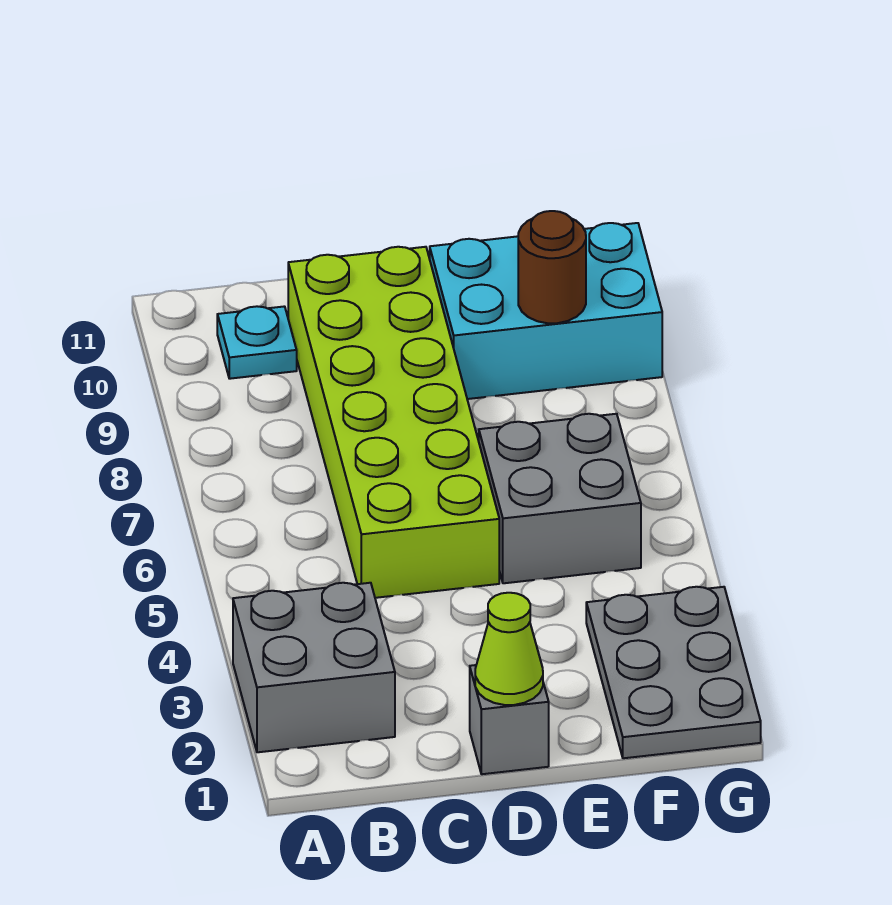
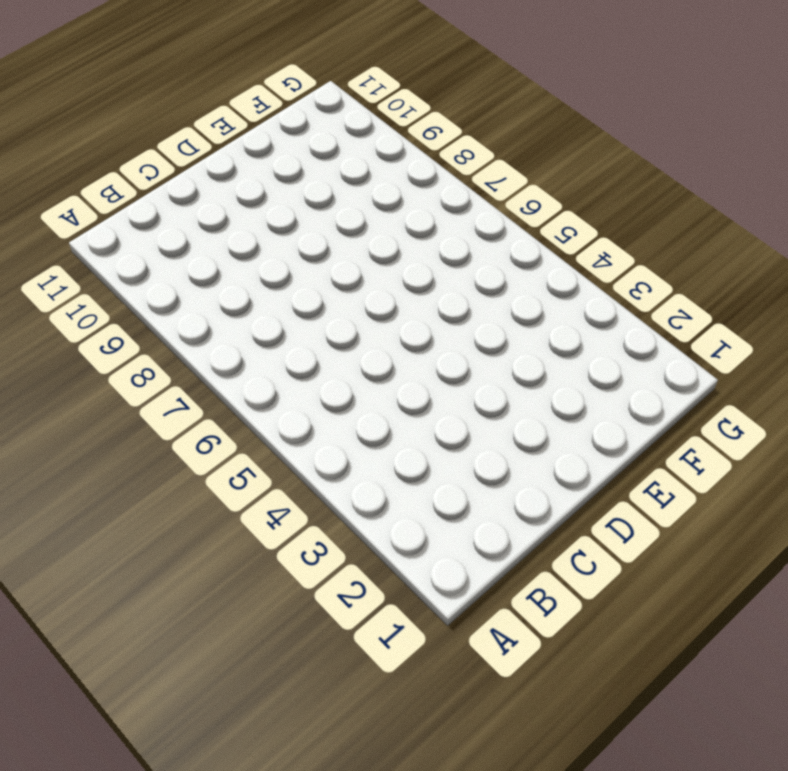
none -> grey 2x2 brick [233,583,395,752]
none -> cyan 1x1 plate [217,306,297,379]

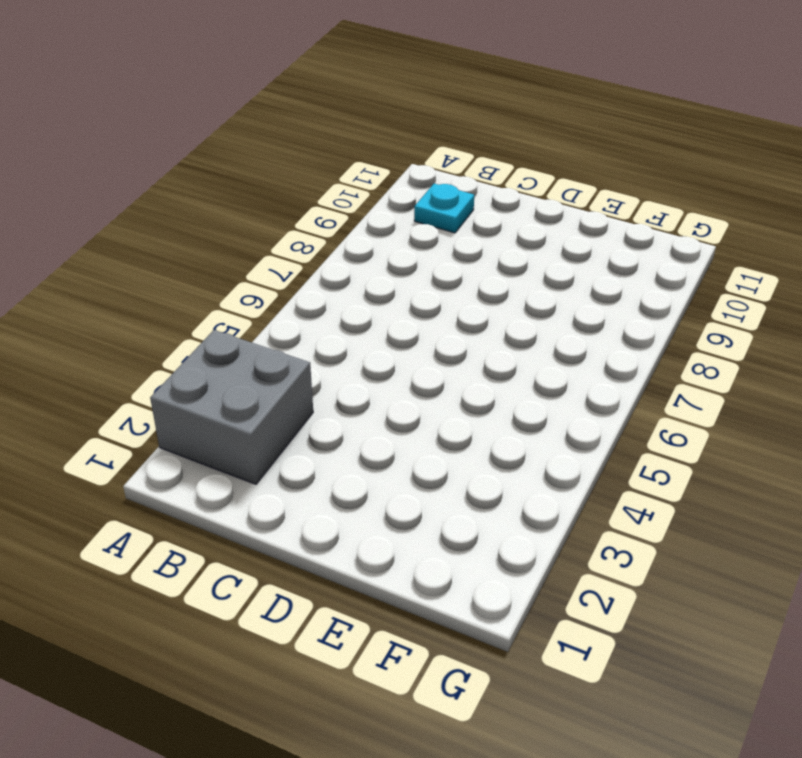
none -> lime 2x6 brick [288,247,499,598]
none -> grey 1x1 brick [470,665,549,774]

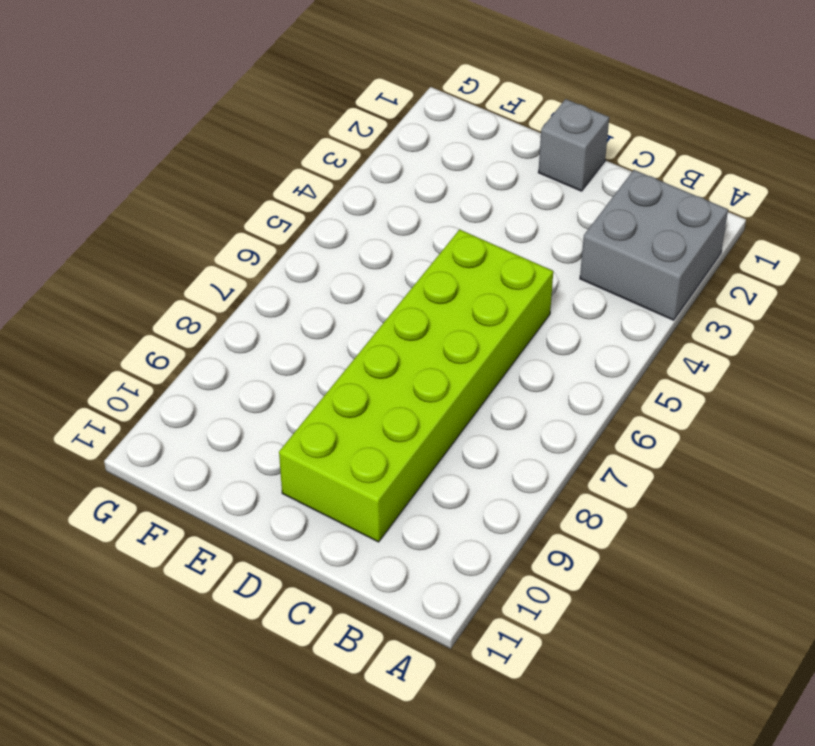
none -> cyan 1x1 plate [217,306,297,379]
none -> grey 2x2 brick [479,414,641,583]

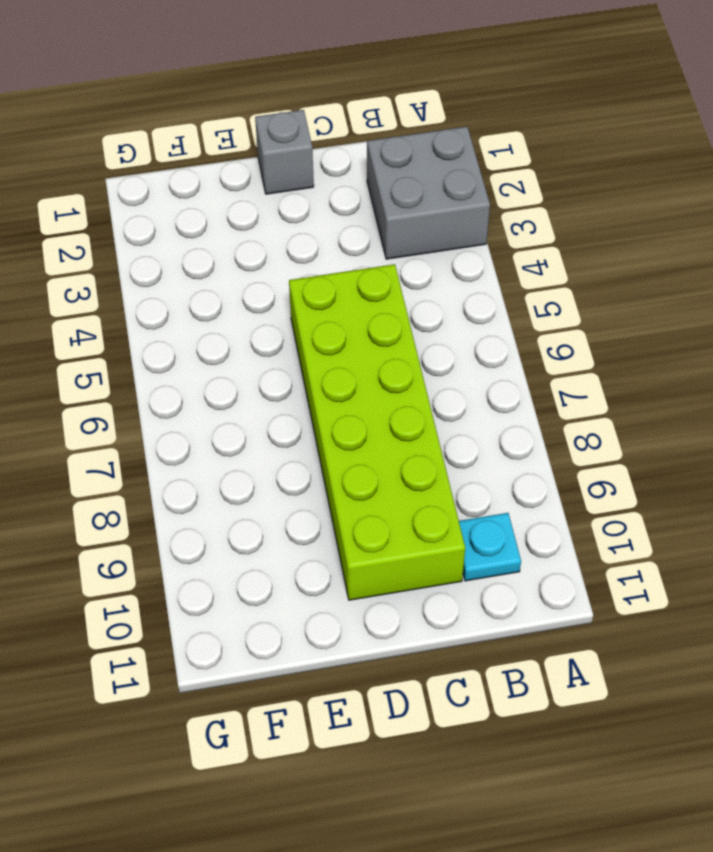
none -> grey 2x2 brick [479,414,641,583]
none -> cyan 2x3 brick [430,223,662,399]

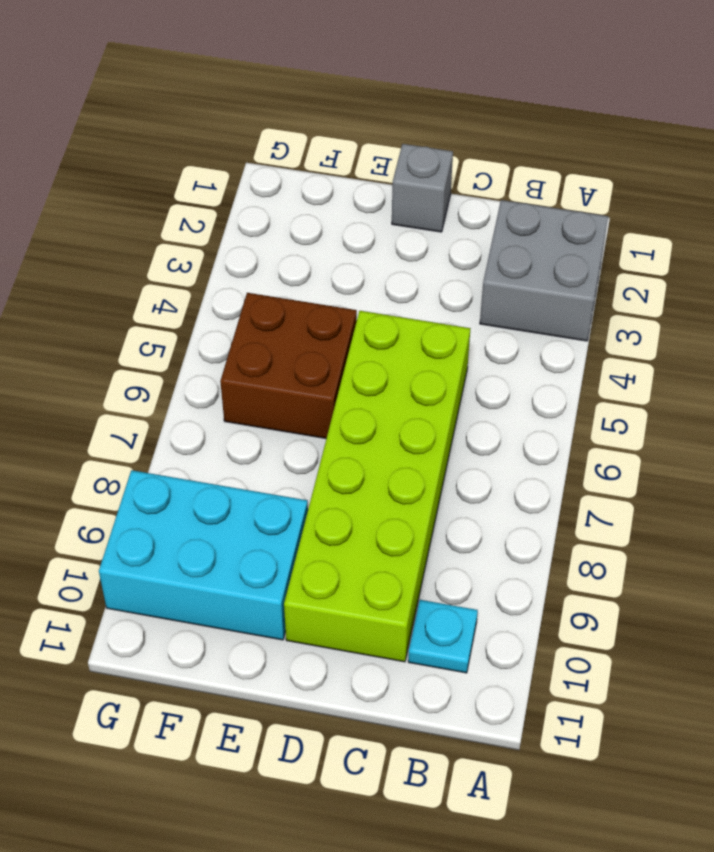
brown 2x2 brick [220,293,357,438] -> grey 2x2 brick [479,414,641,583]
none -> grey 2x3 plate [586,587,761,758]
none -> lime 1x1 cone [475,593,543,705]

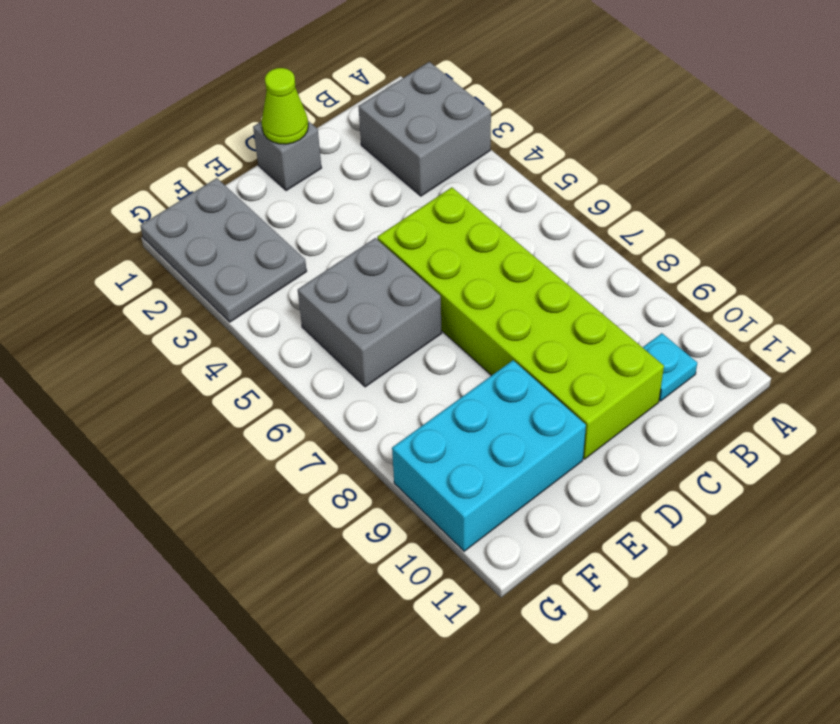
none -> brown 1x1 round brick [518,211,586,323]

